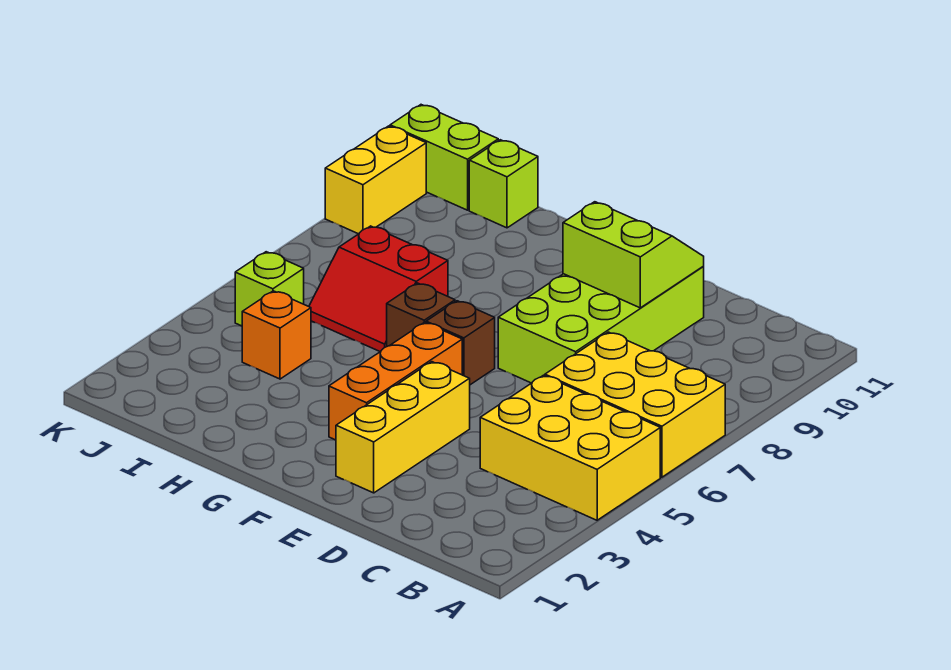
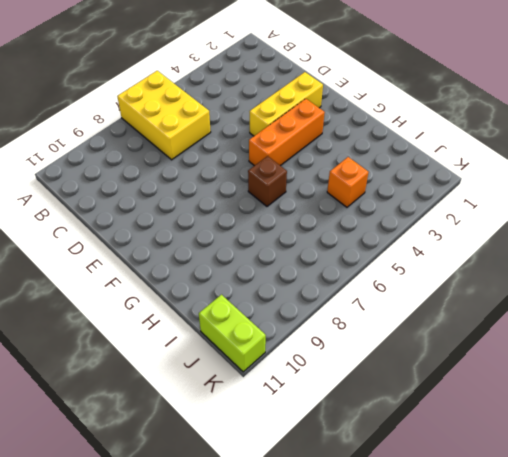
none -> yellow 2x3 brick [480,375,660,520]
none -> lime 2x4 brick [498,267,704,383]
none -> brown 1x1 brick [426,301,495,385]

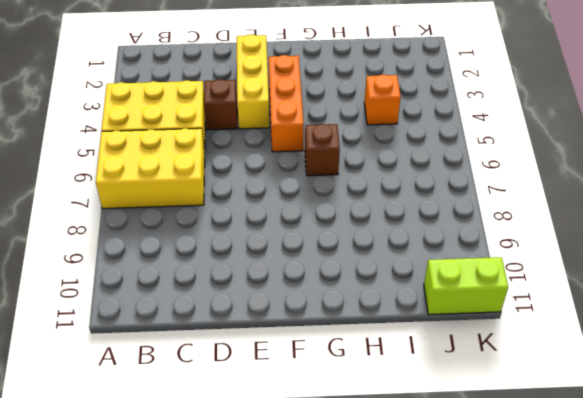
brown 1x1 brick [204,79,237,130] -> brown 1x1 brick moved to [426,301,495,385]
none -> lime 2x4 brick [498,267,704,383]
none -> red 2x2 slope [309,226,448,352]
none -> lime 1x1 brick [469,140,538,228]

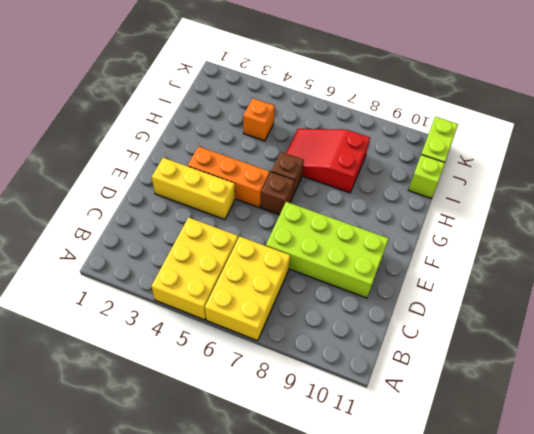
red 2x3 slope [286,129,370,193] -> red 2x2 slope [309,226,448,352]
none -> lime 1x1 brick [235,252,304,326]
none -> yellow 1x2 brick [325,126,426,234]
none -> lime 2x2 slope [563,202,704,308]

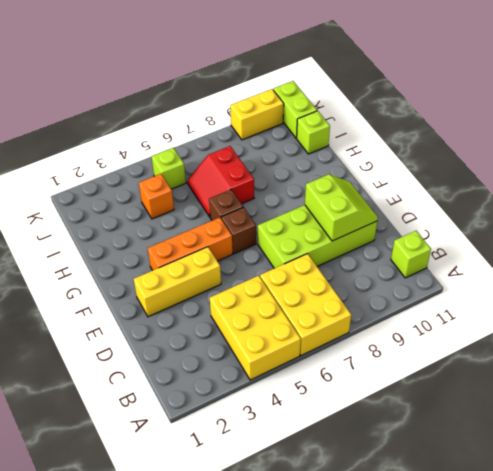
lime 1x1 brick [391,231,431,278] -> none

